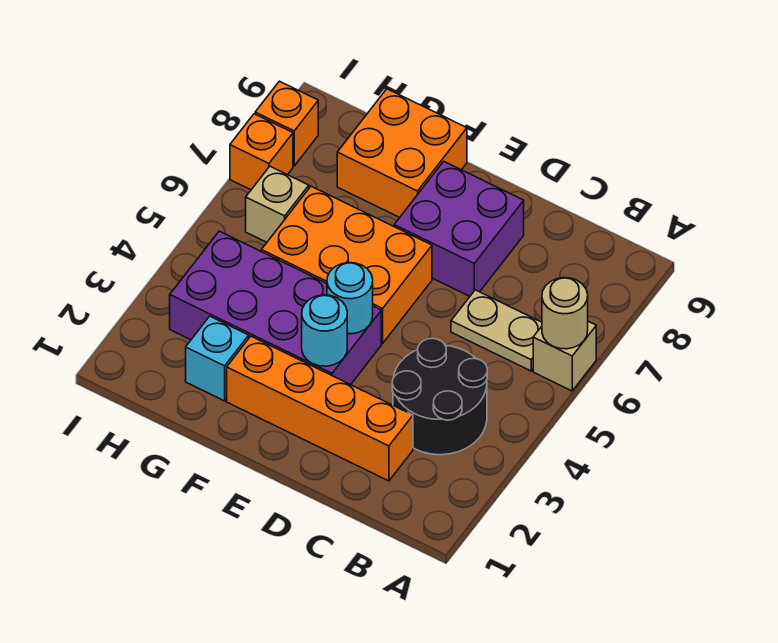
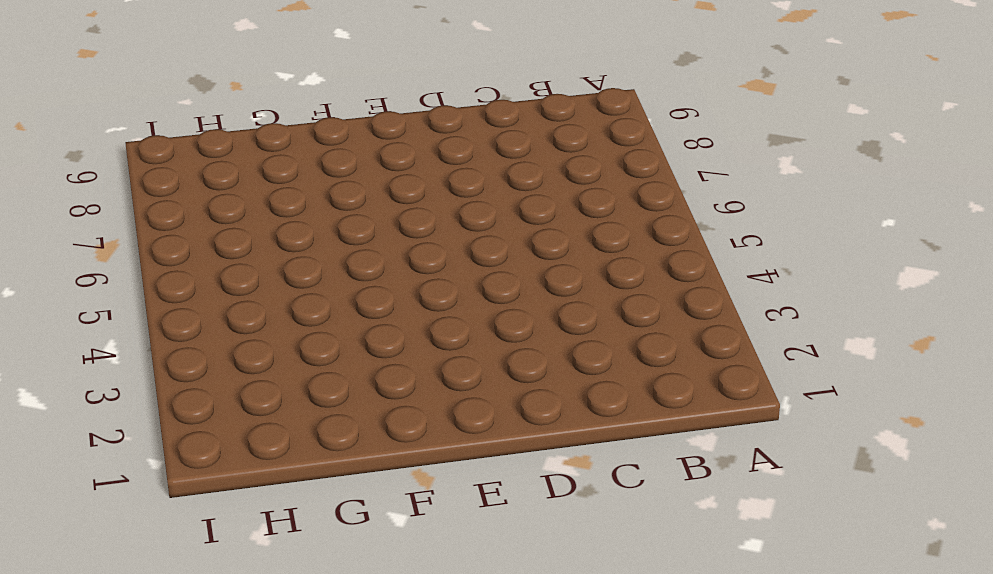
none -> tan 1x1 brick [533,321,596,391]
none -> black 2x2 round brick [392,338,487,455]
none -> tan 1x2 plate [451,290,542,371]

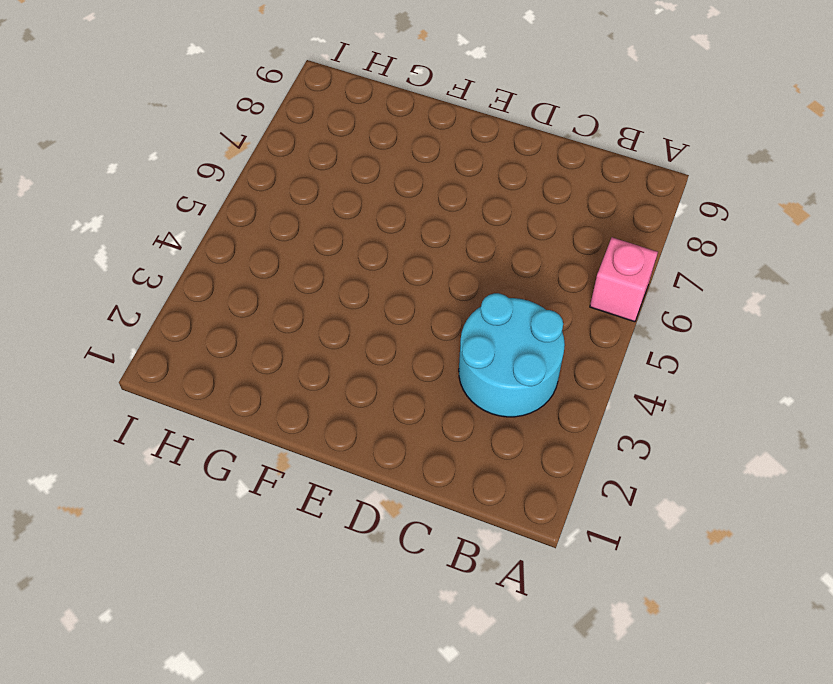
pink 1x1 brick [590,237,658,322] -> tan 1x1 brick [533,321,596,391]
cyan 2x2 round brick [459,293,565,417] -> black 2x2 round brick [392,338,487,455]
none -> tan 1x2 plate [451,290,542,371]
none -> orange 1x4 brick [227,336,413,481]
none -> purple 2x2 brick [394,161,524,296]

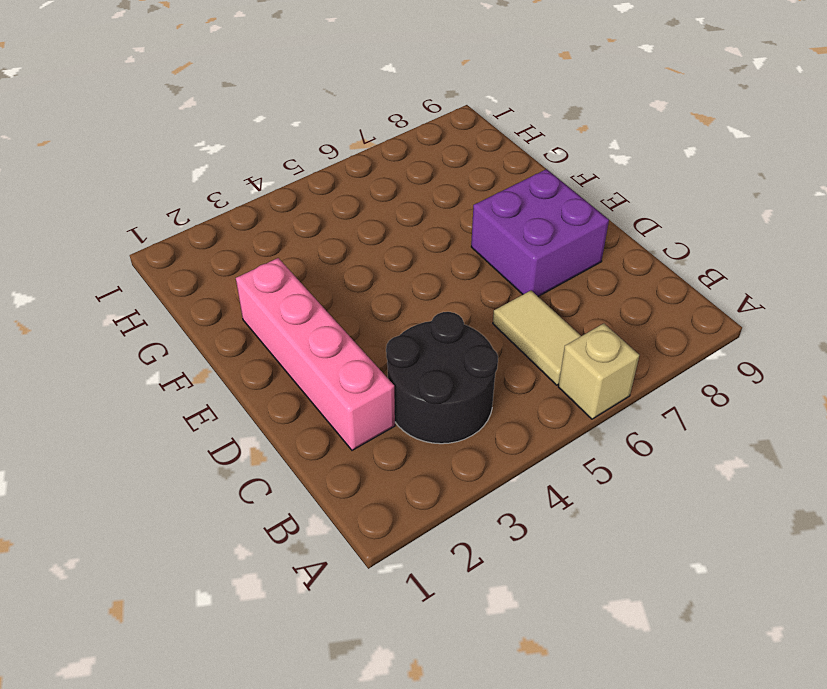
tan 1x2 tile [493,291,581,385] -> tan 1x2 plate [451,290,542,371]
pink 1x4 brick [236,258,395,450] -> orange 1x4 brick [227,336,413,481]
none -> purple 2x4 brick [170,231,381,385]
none -> orange 2x3 brick [261,186,432,343]
none -> orange 2x2 brick [337,89,467,217]

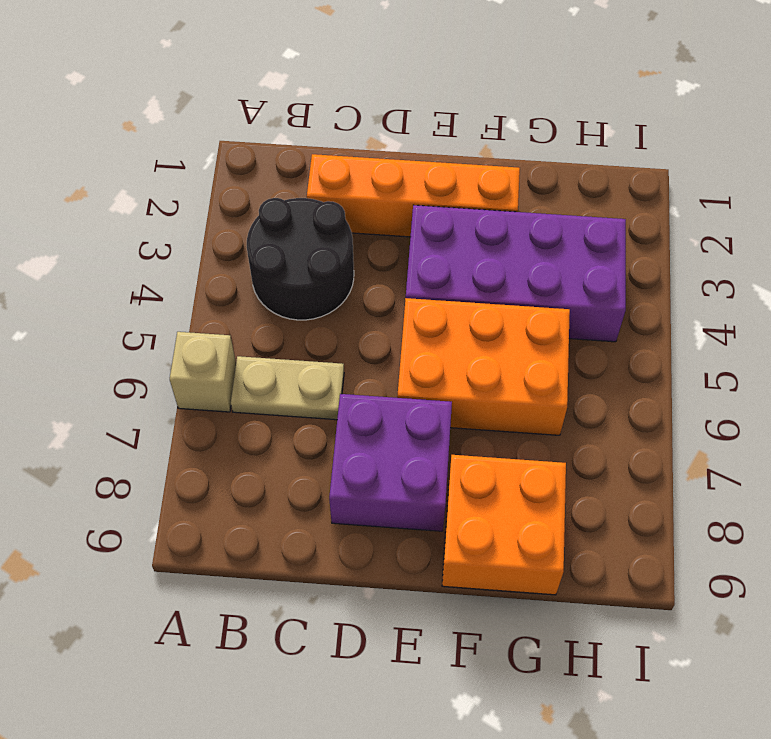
none -> cyan 1x1 brick [186,316,249,401]
none -> tan 1x1 brick [246,166,309,242]
none -> orange 1x1 brick [230,114,293,190]

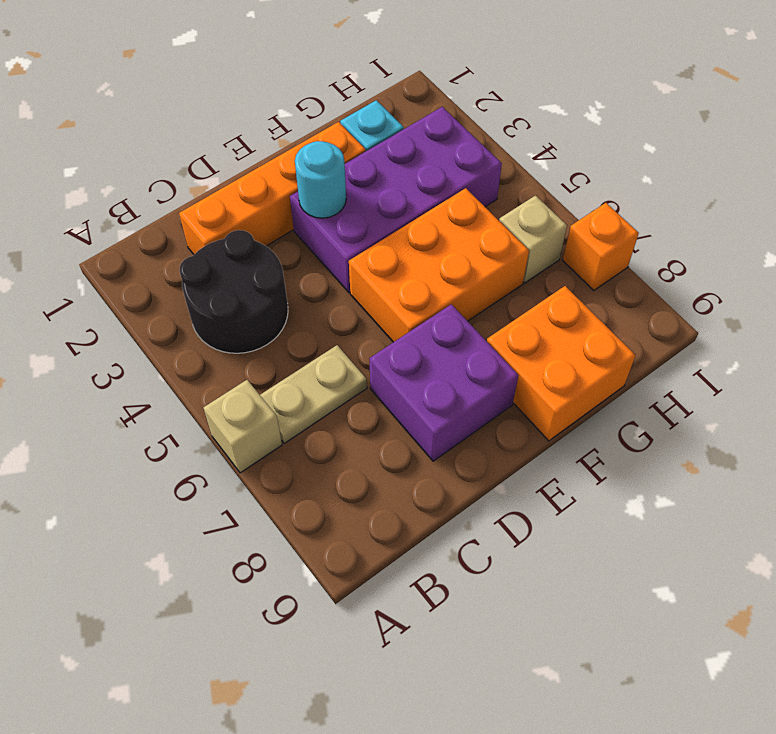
none -> orange 1x1 brick [255,81,318,166]
none -> tan 1x1 round brick [542,278,588,349]
none -> cyan 1x1 round brick [327,263,373,334]

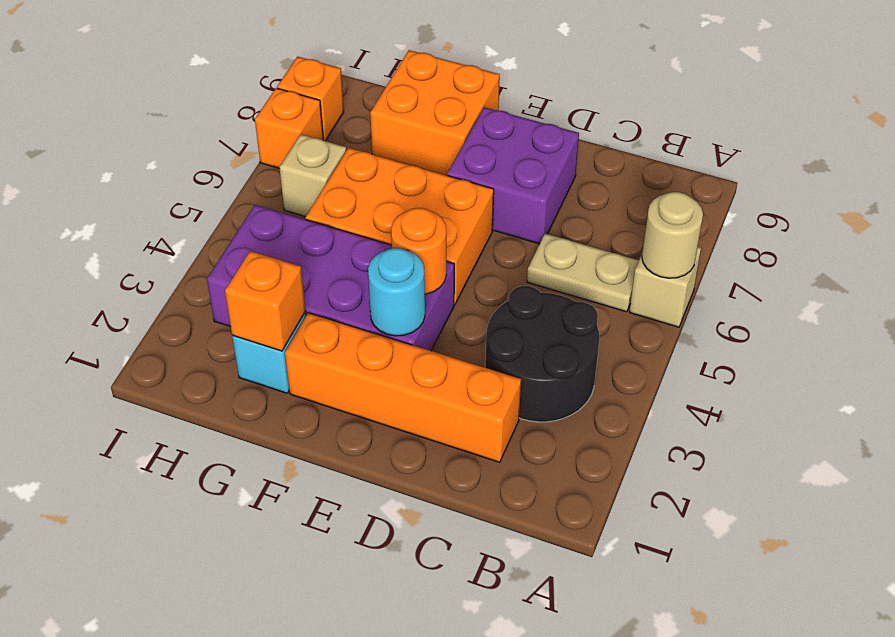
orange 1x1 round brick [391,208,446,294] -> cyan 1x1 round brick [327,263,373,334]
orange 1x1 brick [225,251,306,351] -> none

